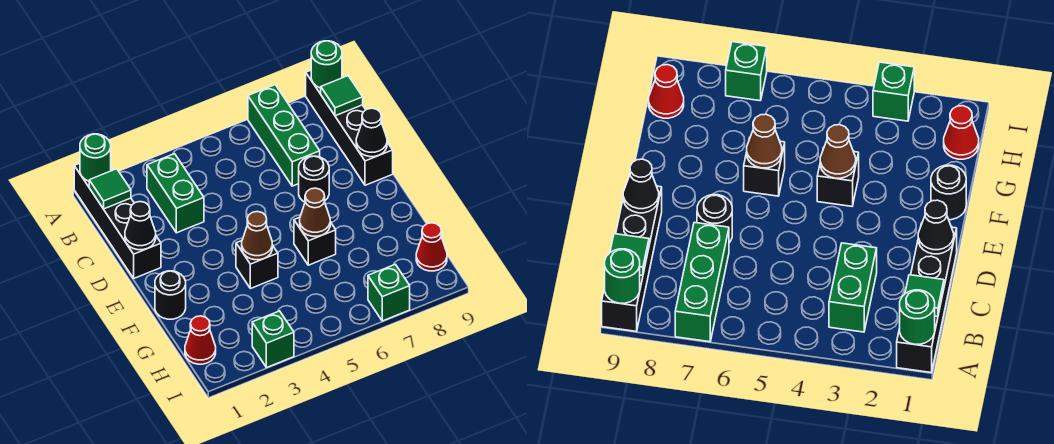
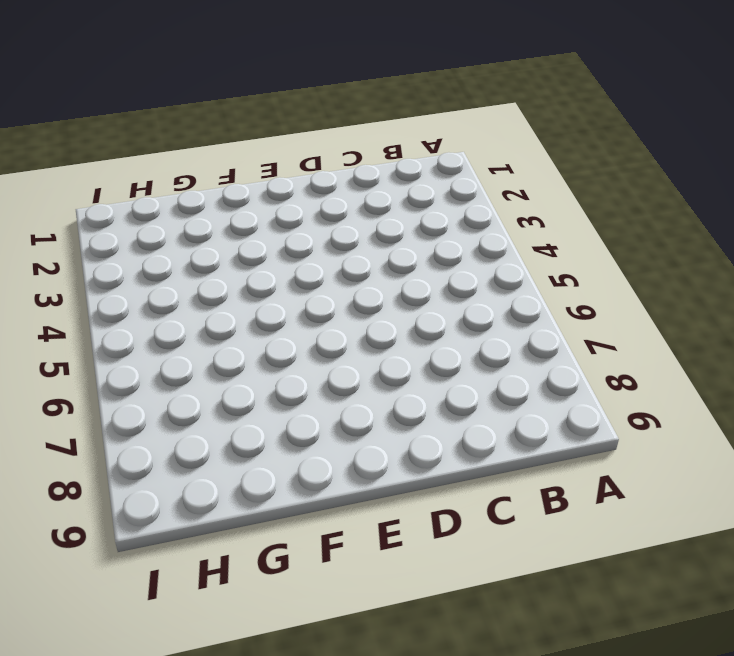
none -> black 1x4 brick [74,163,161,278]
none -> green 1x3 brick [248,85,320,186]
none -> black 1x4 brick [306,70,393,185]

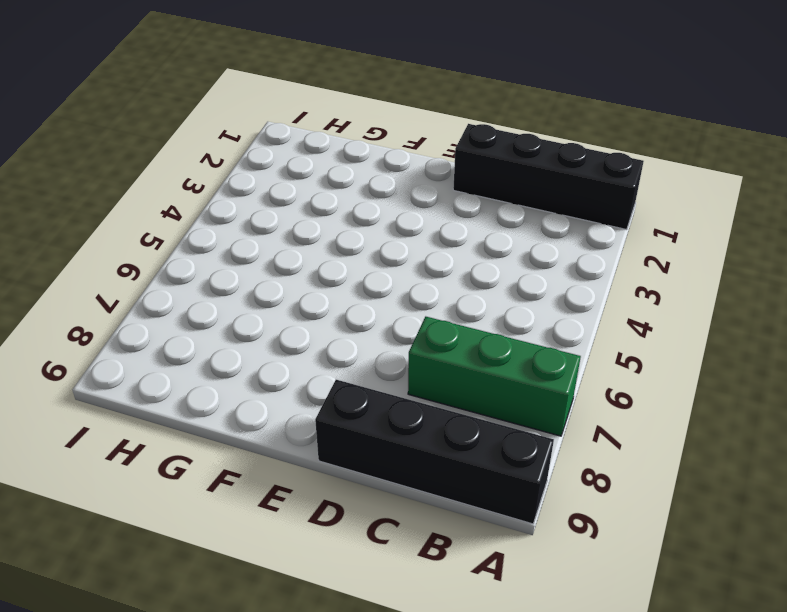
none -> green 1x2 brick [147,154,204,233]
none -> black 1x1 round brick [299,156,329,202]
none -> black 1x1 round brick [155,271,186,319]

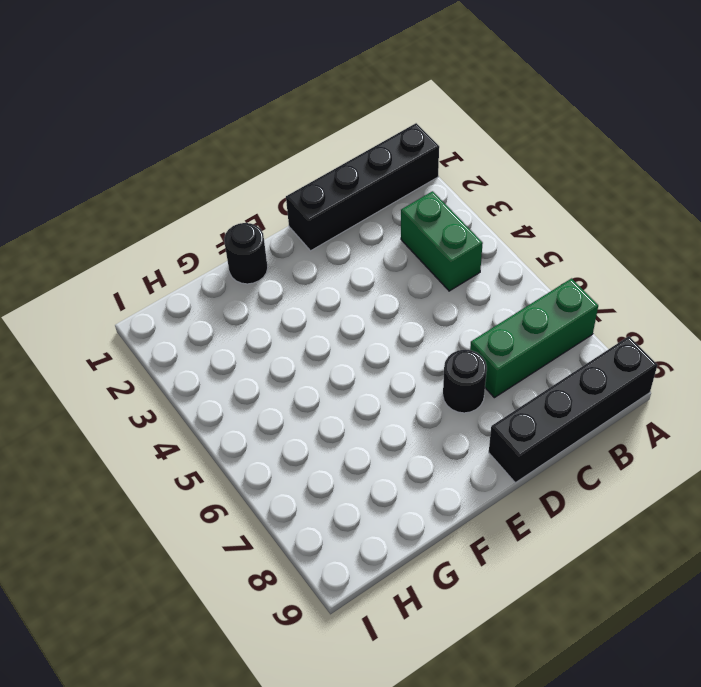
green 1x2 brick [401,191,483,291] -> green 1x2 brick turned to [147,154,204,233]
none -> black 1x1 brick [236,241,278,289]
none -> black 1x1 brick [294,217,336,265]
none -> red 1x1 cone [185,316,216,364]

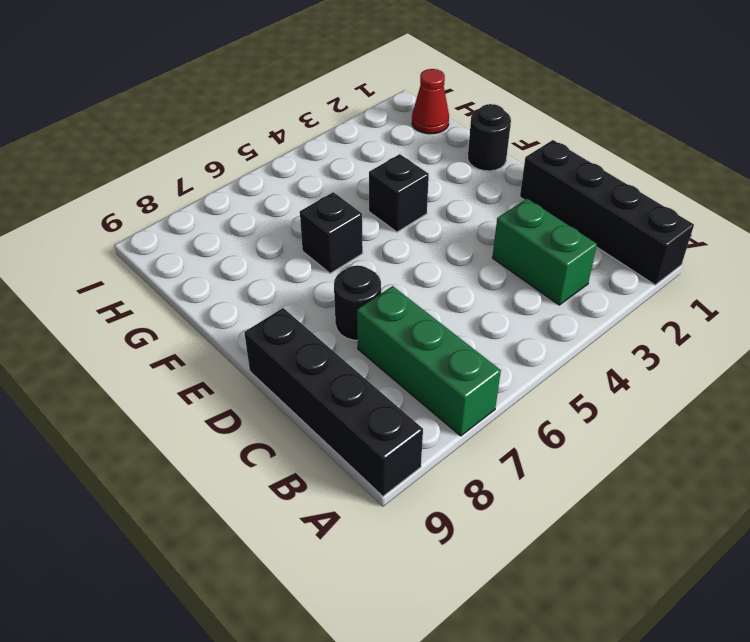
none -> red 1x1 cone [416,223,447,271]
none -> green 1x1 brick [252,311,294,368]
none -> green 1x1 brick [368,264,410,321]

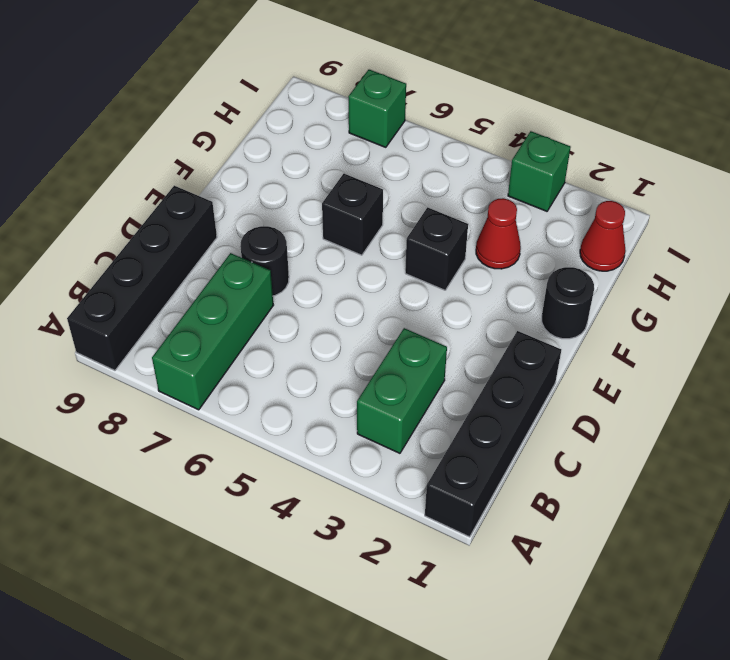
red 1x1 cone [476,198,521,269] -> red 1x1 cone moved to [416,223,447,271]
none -> green 1x1 round brick [80,134,111,181]
none -> green 1x1 round brick [311,41,342,88]
none -> green 1x1 tile [89,169,131,209]

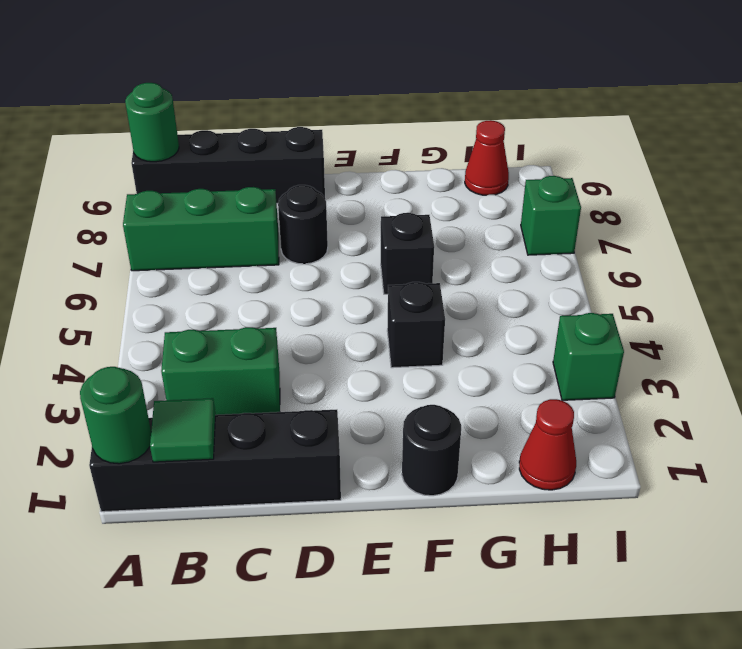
none -> green 1x1 tile [321,76,363,116]
none -> black 1x1 cone [125,202,156,250]
none -> black 1x1 cone [356,108,387,157]

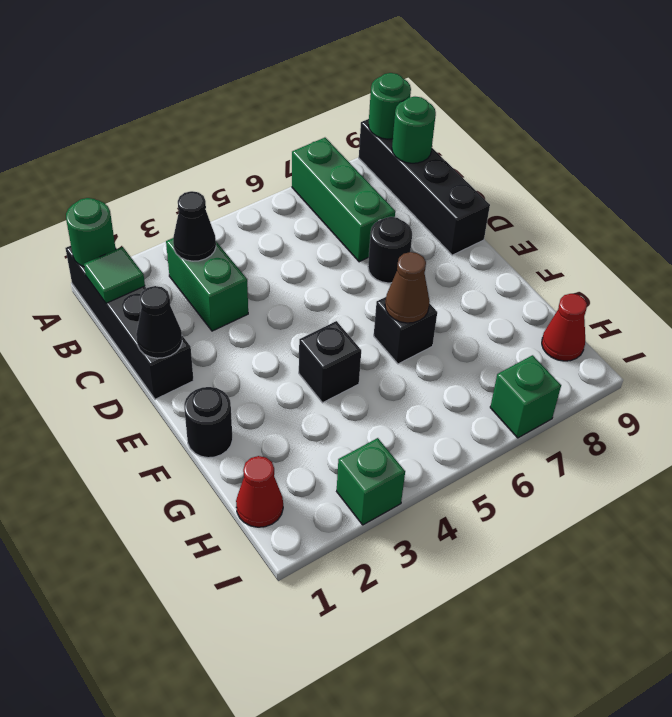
black 1x1 cone [173,191,216,261] -> black 1x1 cone moved to [356,108,387,157]
green 1x1 round brick [392,97,436,163] -> green 1x1 tile [321,76,363,116]
none -> brown 1x1 cone [242,212,272,260]

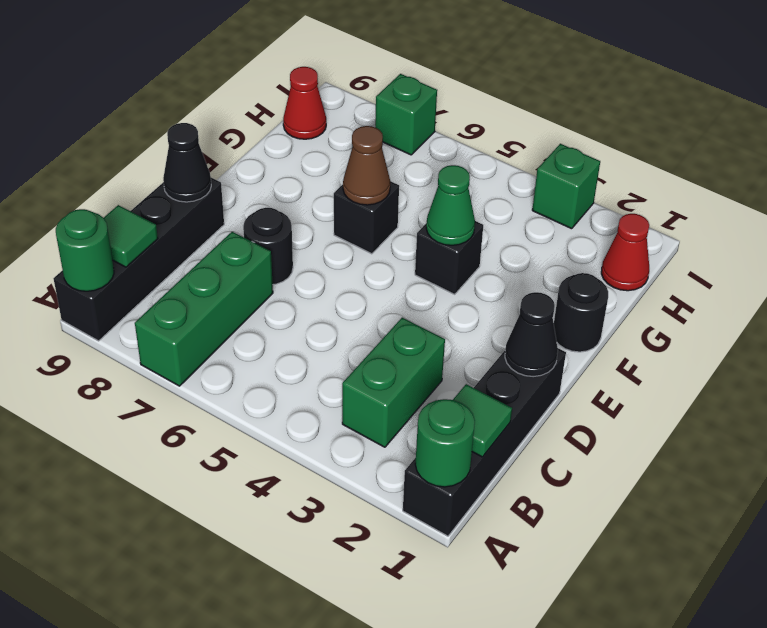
green 1x1 cone [426,165,475,245] -> brown 1x1 cone [242,212,272,260]

